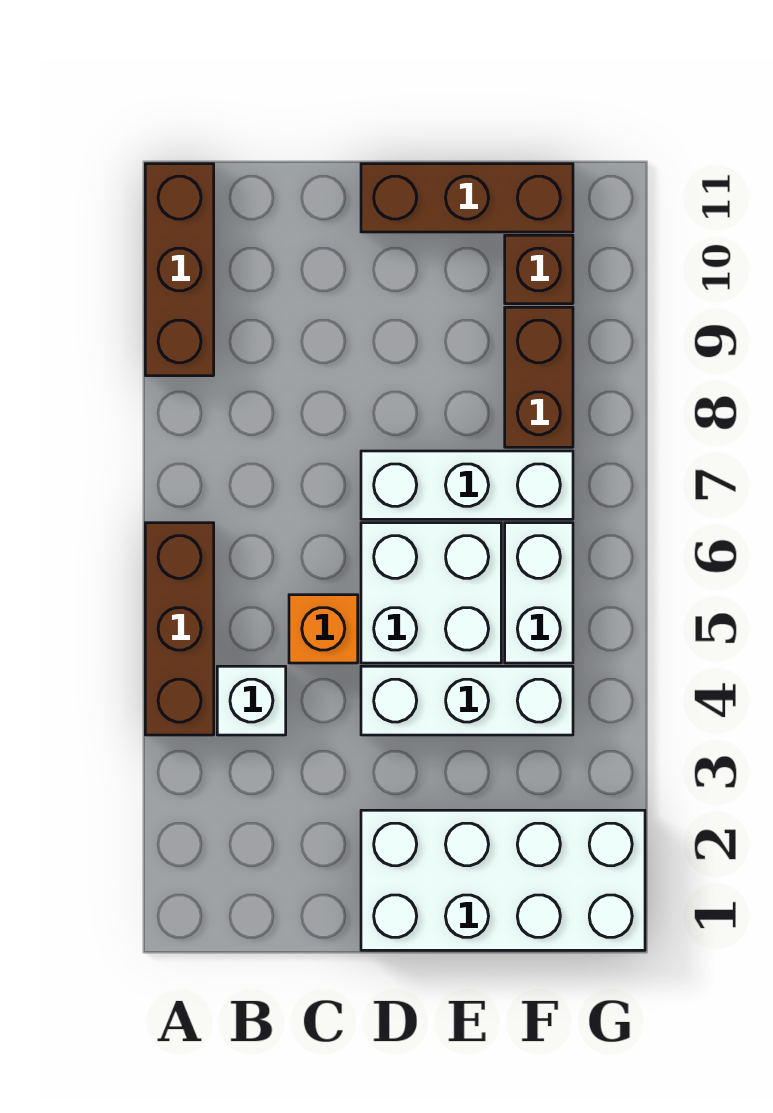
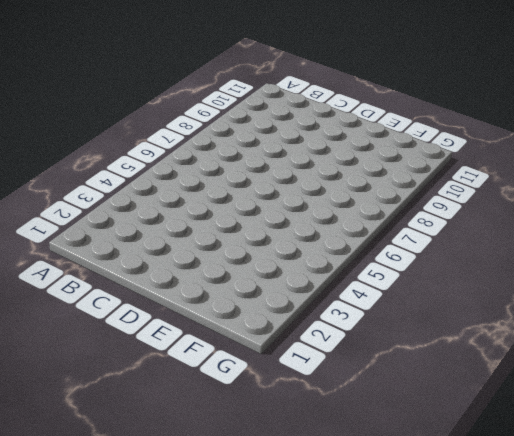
none -> brown 1x3 brick [145,523,214,735]
none -> brown 1x3 brick [145,164,214,376]
none -> white 1x1 brick [217,666,286,735]

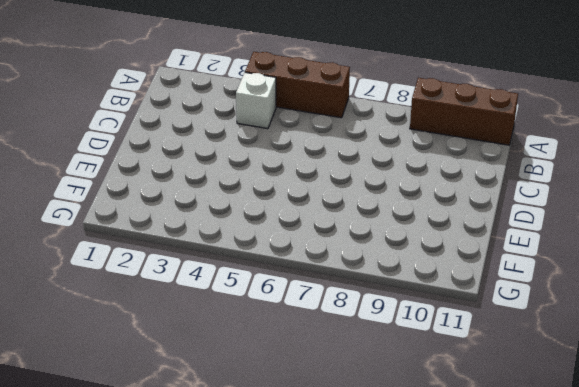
none -> orange 1x1 brick [289,595,358,663]
none -> white 2x4 brick [361,810,645,950]
none -> white 1x3 brick [361,666,573,735]

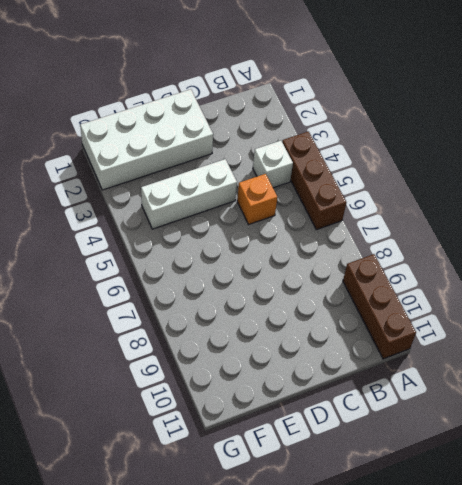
none -> white 2x2 brick [361,523,501,663]
none -> white 1x3 brick [361,451,573,519]
none -> brown 1x3 brick [361,164,573,232]

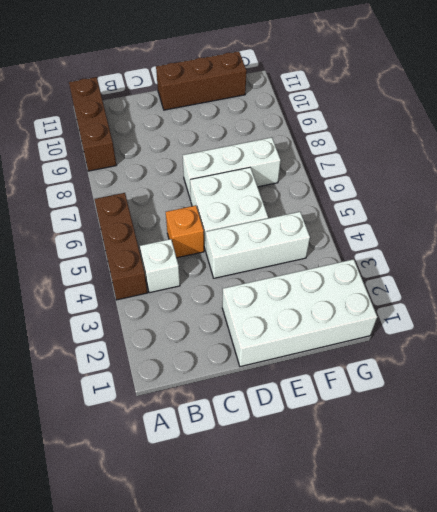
none -> white 1x2 brick [505,523,573,663]
none -> brown 1x2 brick [505,307,573,447]
none -> brown 1x1 brick [505,235,573,304]

